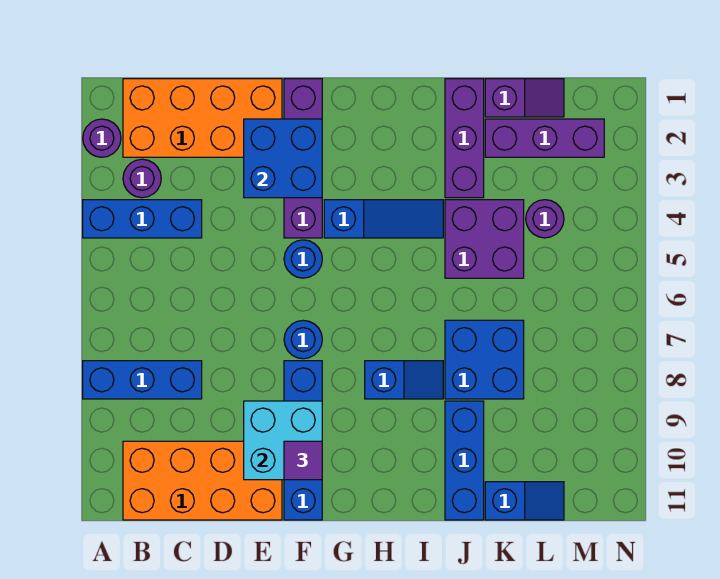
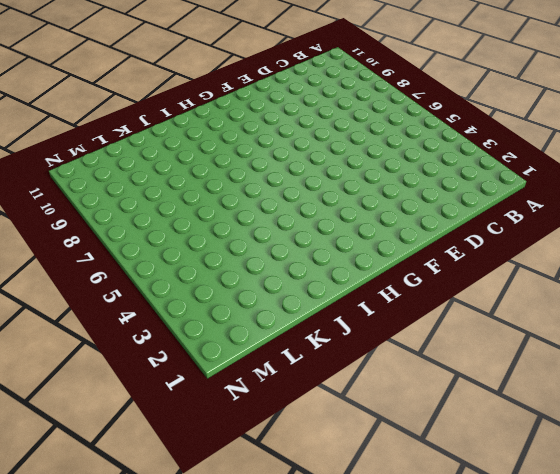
none -> purple 1x1 round brick [83,119,121,157]
none -> blue 1x3 brick [83,200,202,238]
none -> blue 1x3 brick [83,361,202,399]

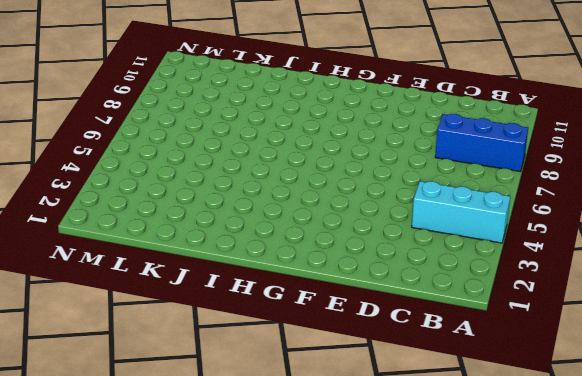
cyan 1x3 brick [412,181,510,243] -> blue 1x3 brick [83,200,202,238]
none -> purple 1x1 round brick [83,119,121,157]
none -> orange 2x4 brick [123,79,282,157]
none -> purple 1x1 round brick [123,159,161,198]

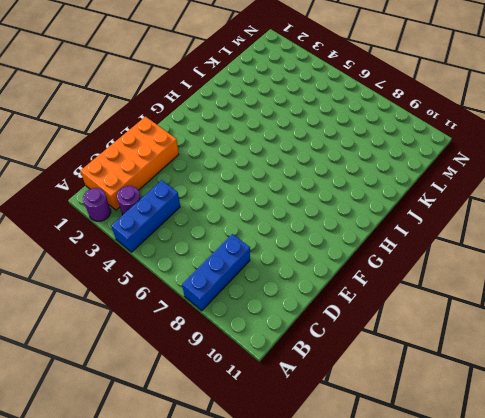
none -> orange 2x4 brick [123,441,282,520]
none -> purple 1x4 brick [284,79,322,238]
none -> blue 1x1 round brick [284,240,322,278]

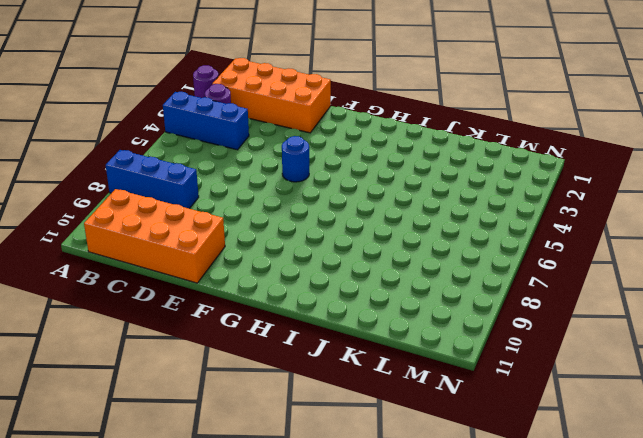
none -> purple 1x4 brick [284,79,322,238]
none -> blue 1x1 round brick [284,320,322,359]
none -> blue 1x4 brick [284,361,322,520]

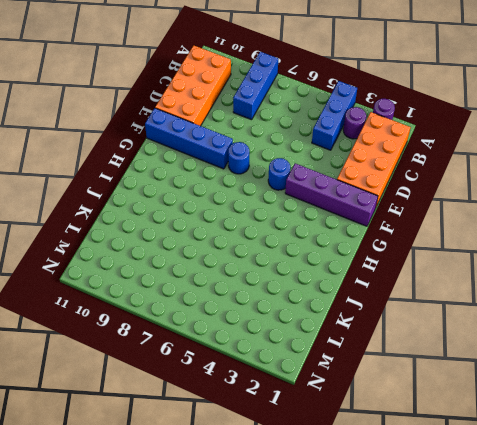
none -> blue 1x3 slope [324,200,443,238]
none -> blue 1x2 slope [365,361,443,399]
none -> purple 1x3 brick [445,79,484,198]

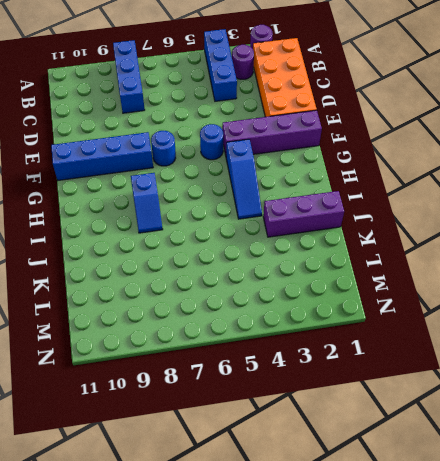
none -> orange 2x4 brick [123,441,282,520]
none -> purple 2x2 brick [445,200,524,278]
none -> blue 2x2 brick [445,320,524,399]

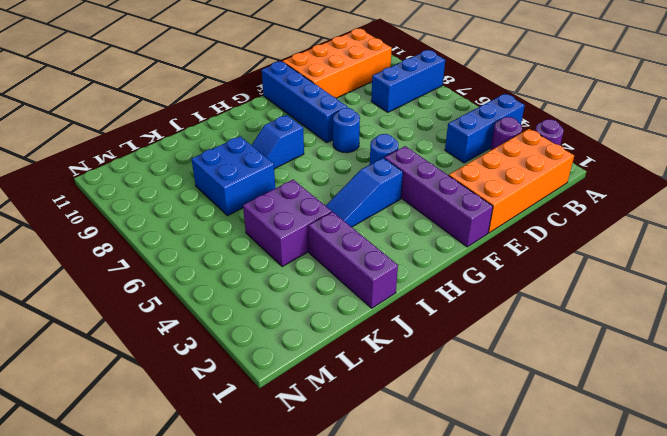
none -> blue 1x3 brick [445,401,484,520]
none -> purple 1x2 slope [485,79,564,117]
none -> purple 1x3 brick [485,119,604,157]

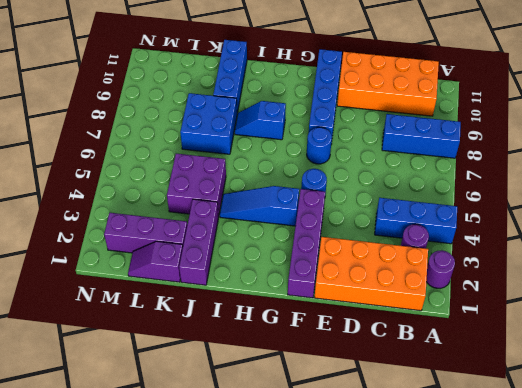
none -> blue 1x2 slope [485,482,564,520]
none -> purple 1x1 round brick [526,200,564,238]
none -> blue 2x2 brick [244,119,322,198]

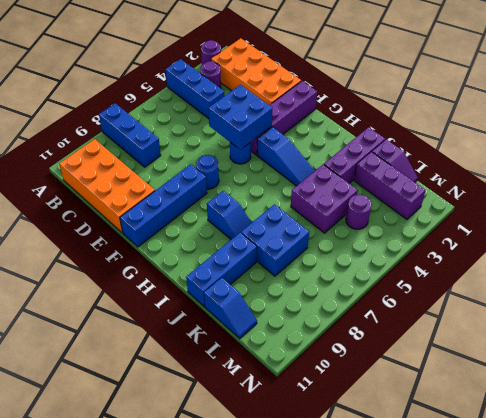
blue 2x2 brick [208,85,272,150] -> blue 2x2 brick moved to [244,119,322,198]
none -> cyan 2x2 brick [244,401,322,480]
none -> purple 1x1 tile [284,441,322,480]

